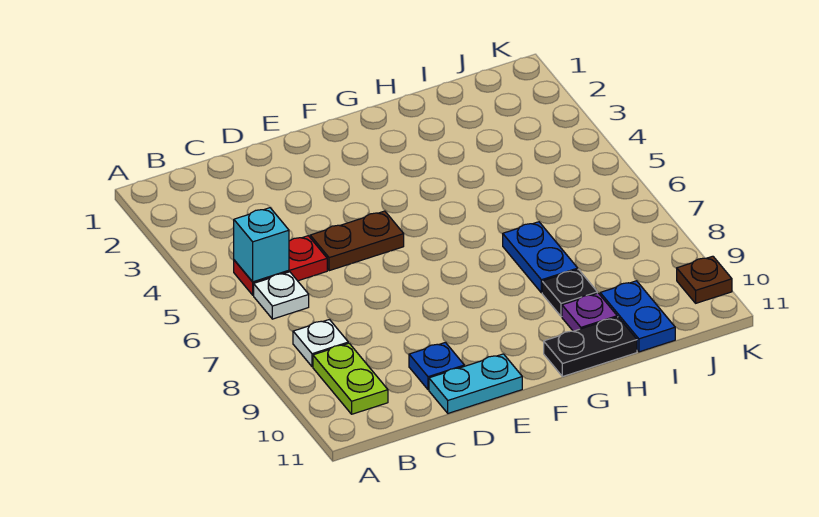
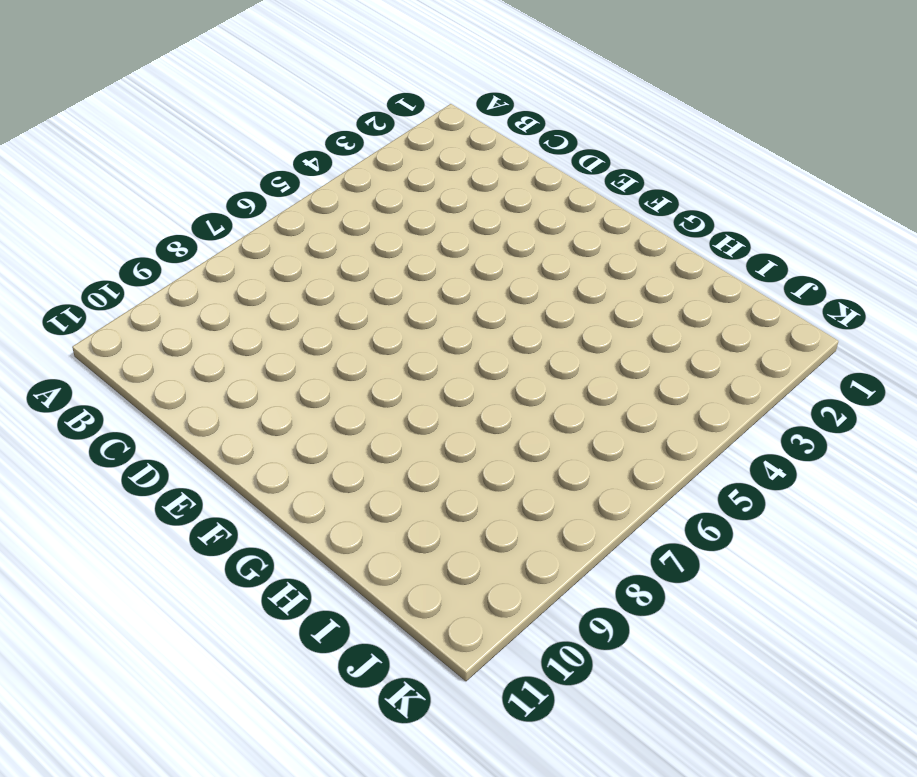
none -> red 1x2 plate [234,236,327,295]
none -> white 1x1 plate [254,272,309,319]
none -> white 1x1 plate [293,320,348,367]

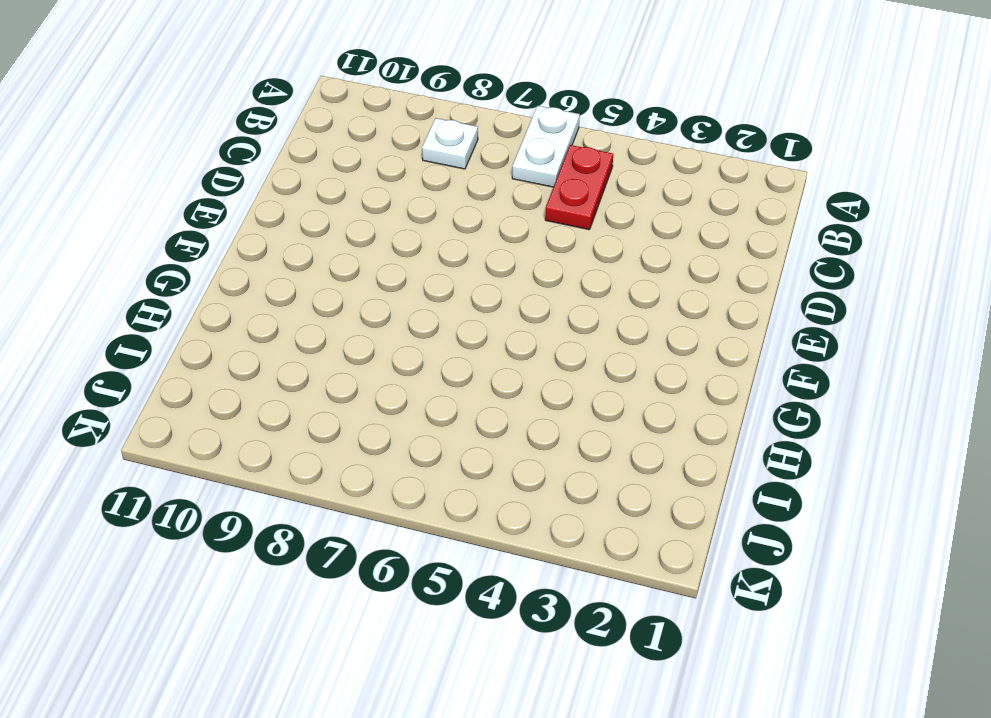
white 1x2 plate [512,106,580,187] -> white 1x1 plate [254,272,309,319]
none -> lime 1x2 plate [313,343,388,414]
none -> brown 1x2 plate [310,211,404,271]
none -> blue 1x1 plate [409,342,464,390]

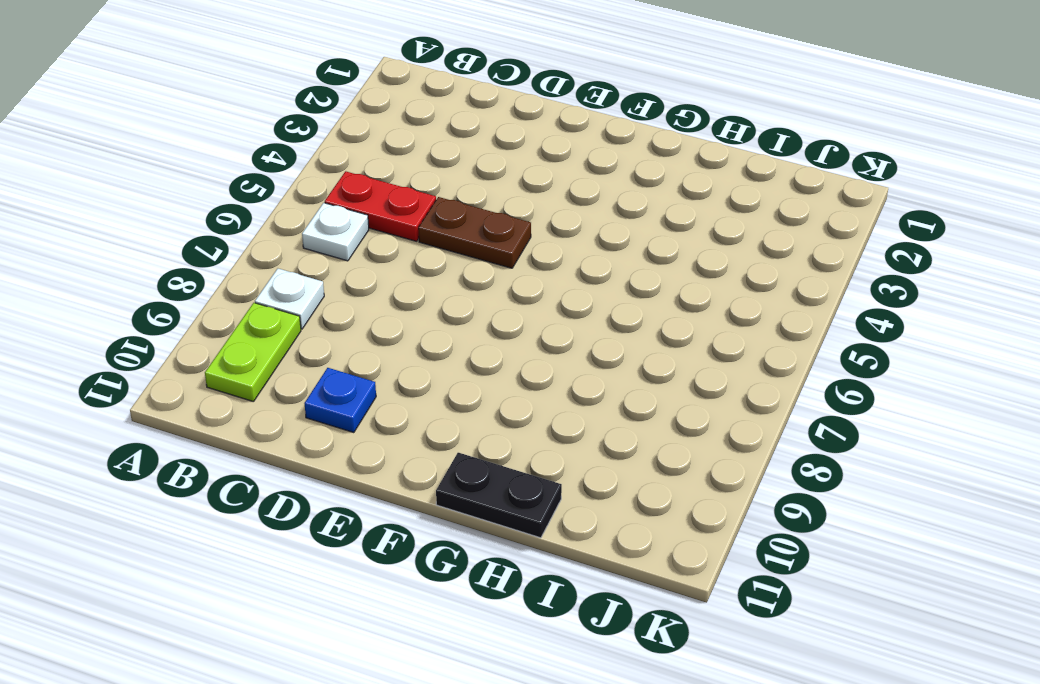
none -> cyan 1x2 plate [429,354,522,413]
none -> blue 1x2 plate [503,222,578,293]
none -> black 1x1 plate [542,269,597,317]

